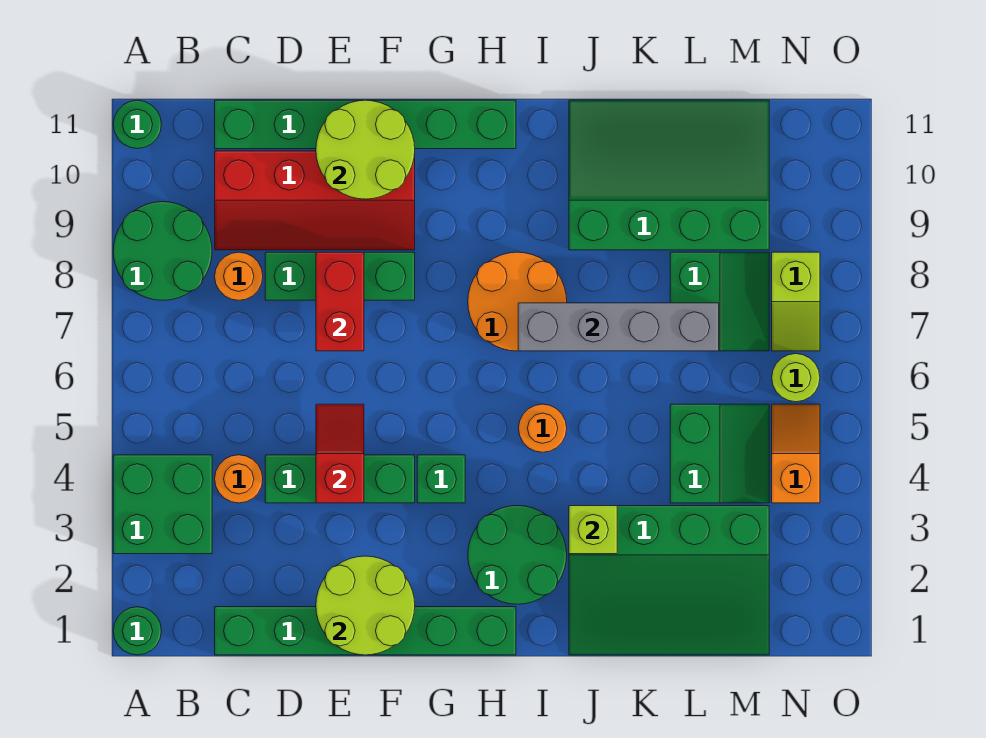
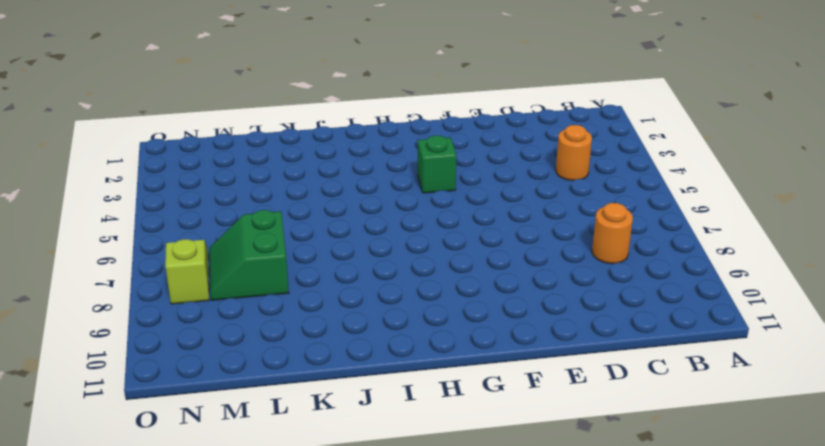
none -> green 1x1 round brick [113,607,161,655]
none -> green 2x2 brick [113,455,212,554]
none -> green 2x2 round brick [113,202,212,300]

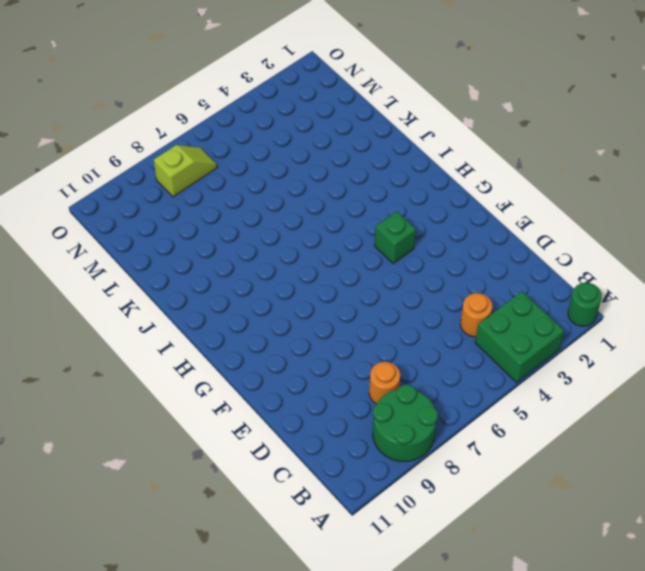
none -> green 1x1 round brick [113,100,161,149]
none -> green 1x6 brick [215,607,516,655]
none -> red 2x4 slope [215,151,415,250]

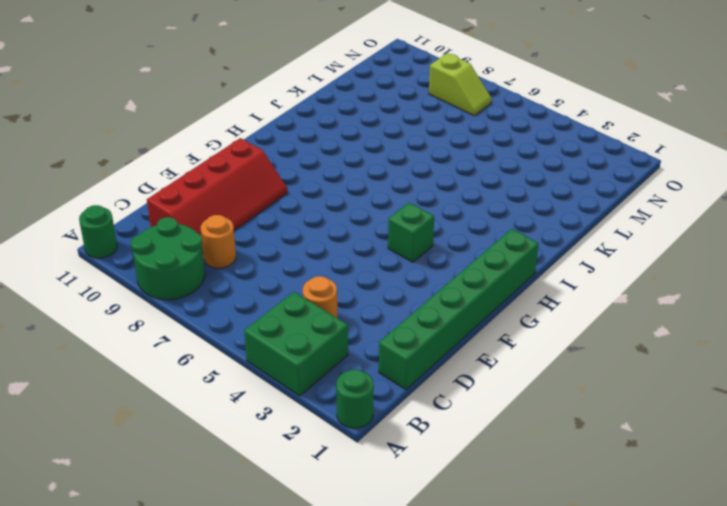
none -> green 1x6 brick [215,100,516,149]
none -> green 1x3 brick [265,455,415,503]
none -> green 1x3 brick [265,252,415,300]

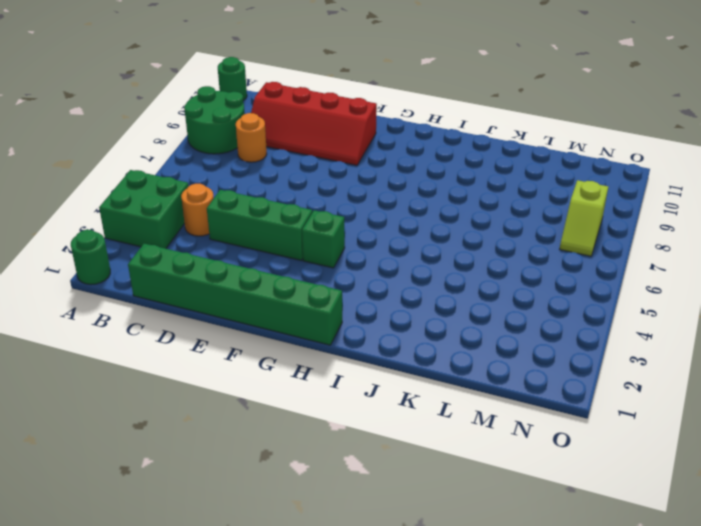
none -> green 1x6 brick [215,100,516,149]
none -> green 1x3 brick [265,252,415,300]
none -> green 2x2 round brick [468,506,567,604]

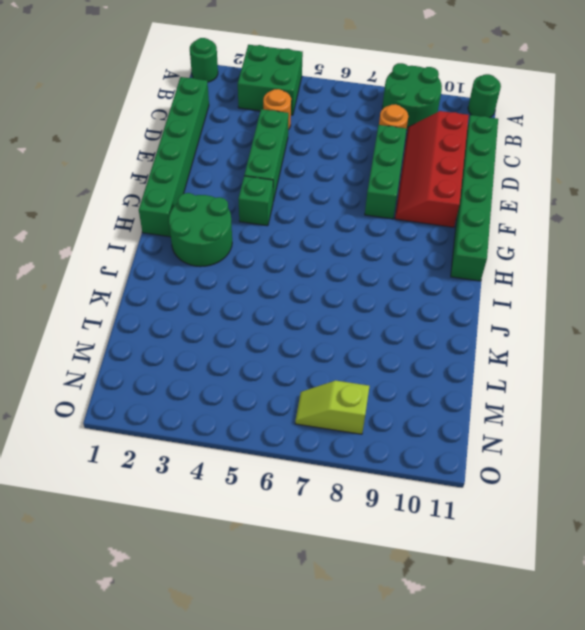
none -> orange 2x2 round brick [468,252,567,351]
none -> orange 1x1 round brick [519,404,567,452]
none -> green 3x4 slope [569,506,769,655]

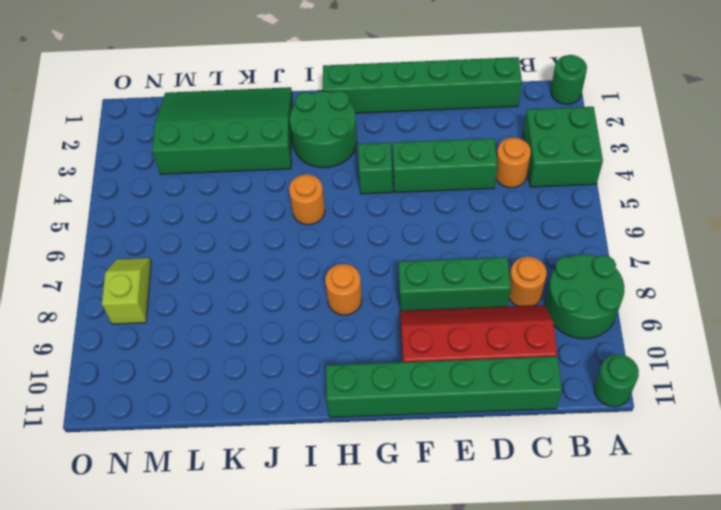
orange 1x1 round brick [325,264,362,315] -> orange 2x2 round brick [468,252,567,351]
none -> green 3x4 slope [569,100,769,250]
none -> green 2x2 slope [670,404,769,503]
none -> green 2x2 slope [670,252,769,351]

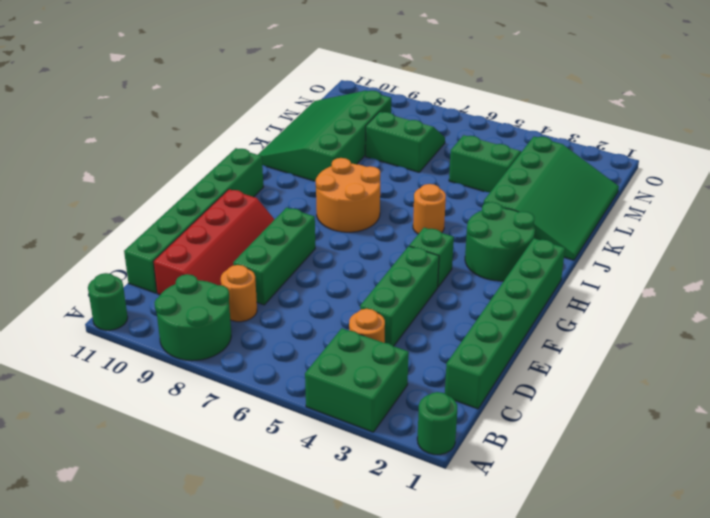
none -> orange 1x2 slope [772,404,820,503]
none -> lime 1x1 round brick [772,354,820,402]
none -> lime 1x2 slope [772,252,820,351]

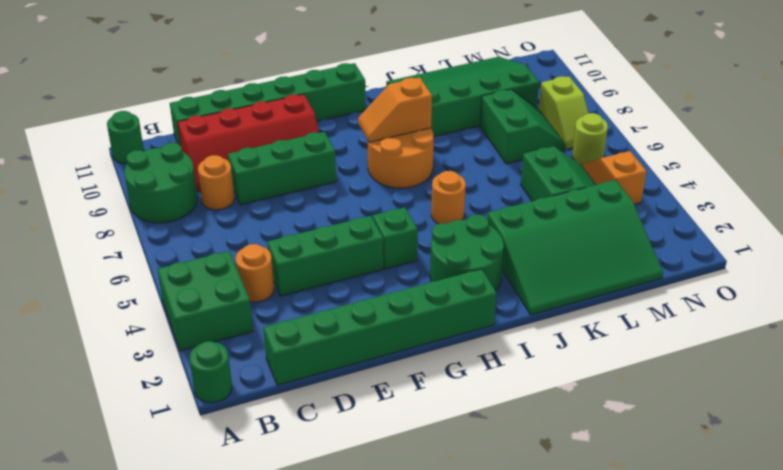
orange 1x2 slope [358,77,432,142] -> none
none -> lime 2x2 round brick [316,556,415,655]
none -> red 1x2 slope [316,404,364,503]
none -> red 1x2 brick [316,252,364,351]

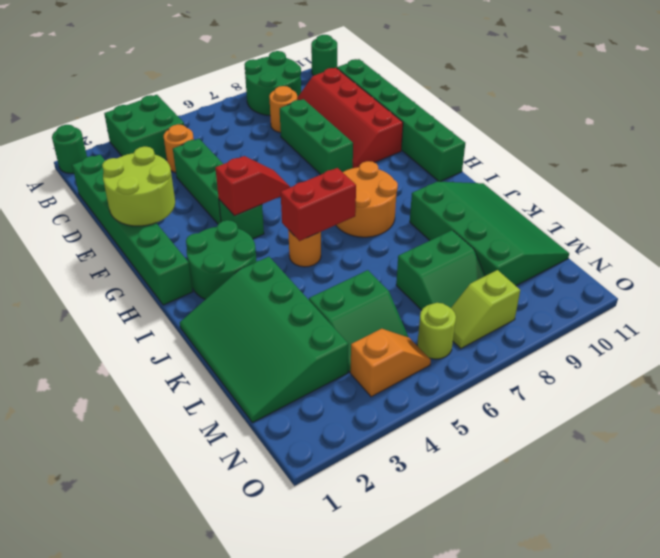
red 1x2 slope [215,156,290,216] -> red 1x2 slope moved to [316,404,364,503]
red 1x2 brick [281,168,356,241] -> red 1x2 brick moved to [316,252,364,351]
none -> lime 2x2 round brick [316,100,415,199]
none -> grey 1x4 brick [518,303,719,351]
none -> lime 1x1 brick [569,506,617,554]

